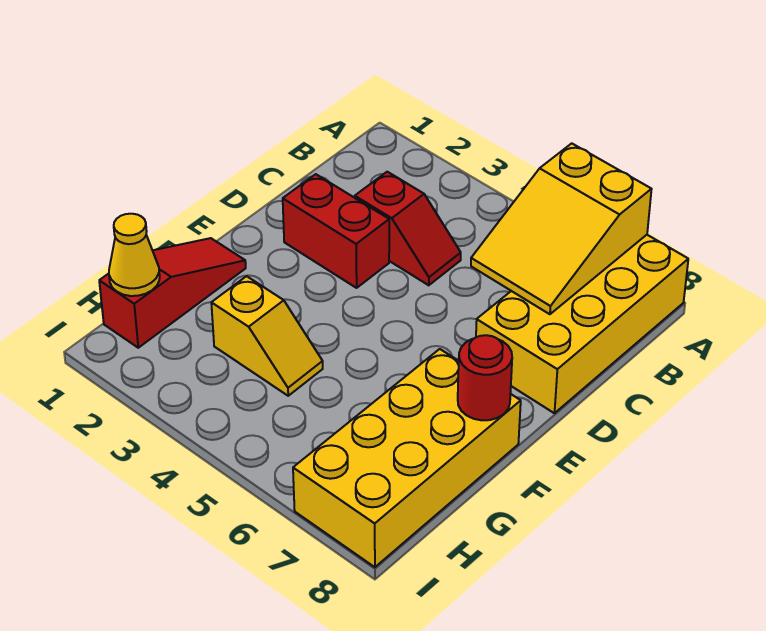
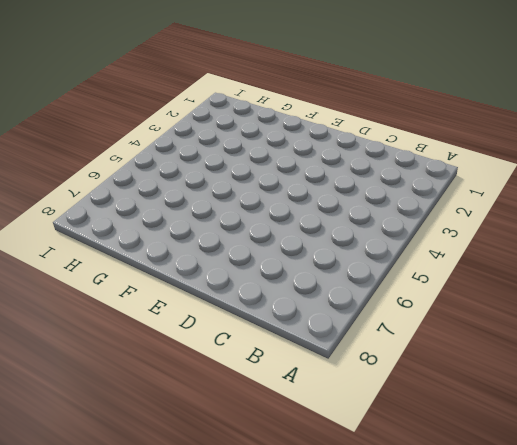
none -> yellow 2x4 brick [476,235,688,413]
none -> red 1x2 slope [355,172,461,285]

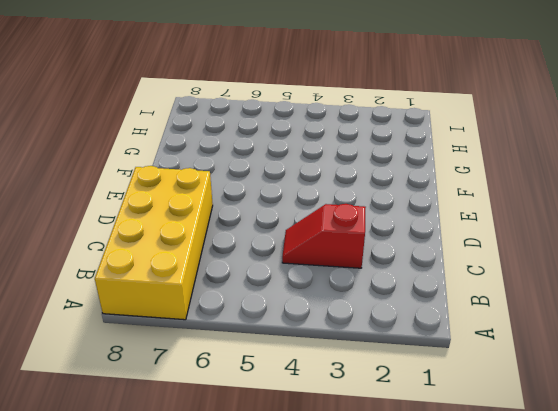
none -> red 1x2 brick [283,174,389,288]
none -> red 1x3 slope [99,238,246,348]

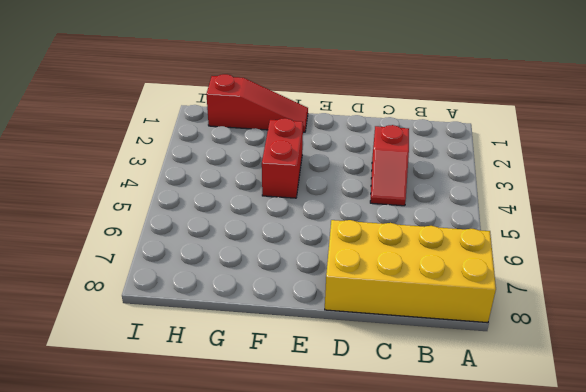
red 1x2 brick [262,118,303,198] -> red 1x2 brick moved to [283,174,389,288]
none -> yellow 2x4 brick [293,349,521,567]
none -> yellow 1x2 slope [211,276,323,396]

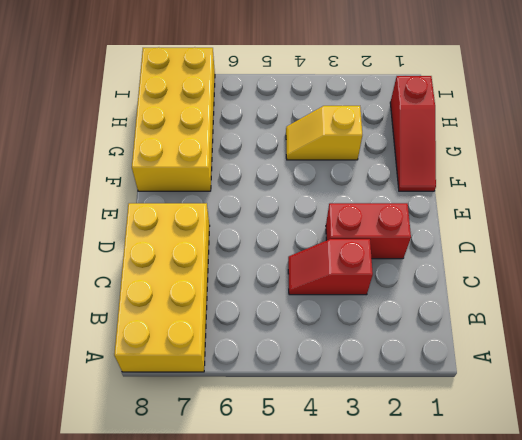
none -> yellow 2x3 slope [471,143,652,314]
none -> red 1x1 round brick [458,335,512,420]

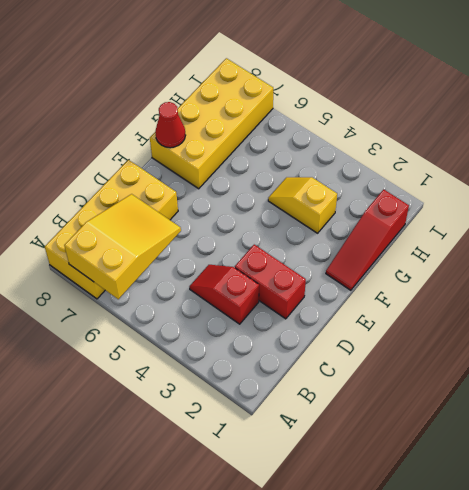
red 1x1 cone [155,102,186,148] -> red 1x1 round brick [458,335,512,420]
none -> yellow 1x1 cone [109,214,160,296]

